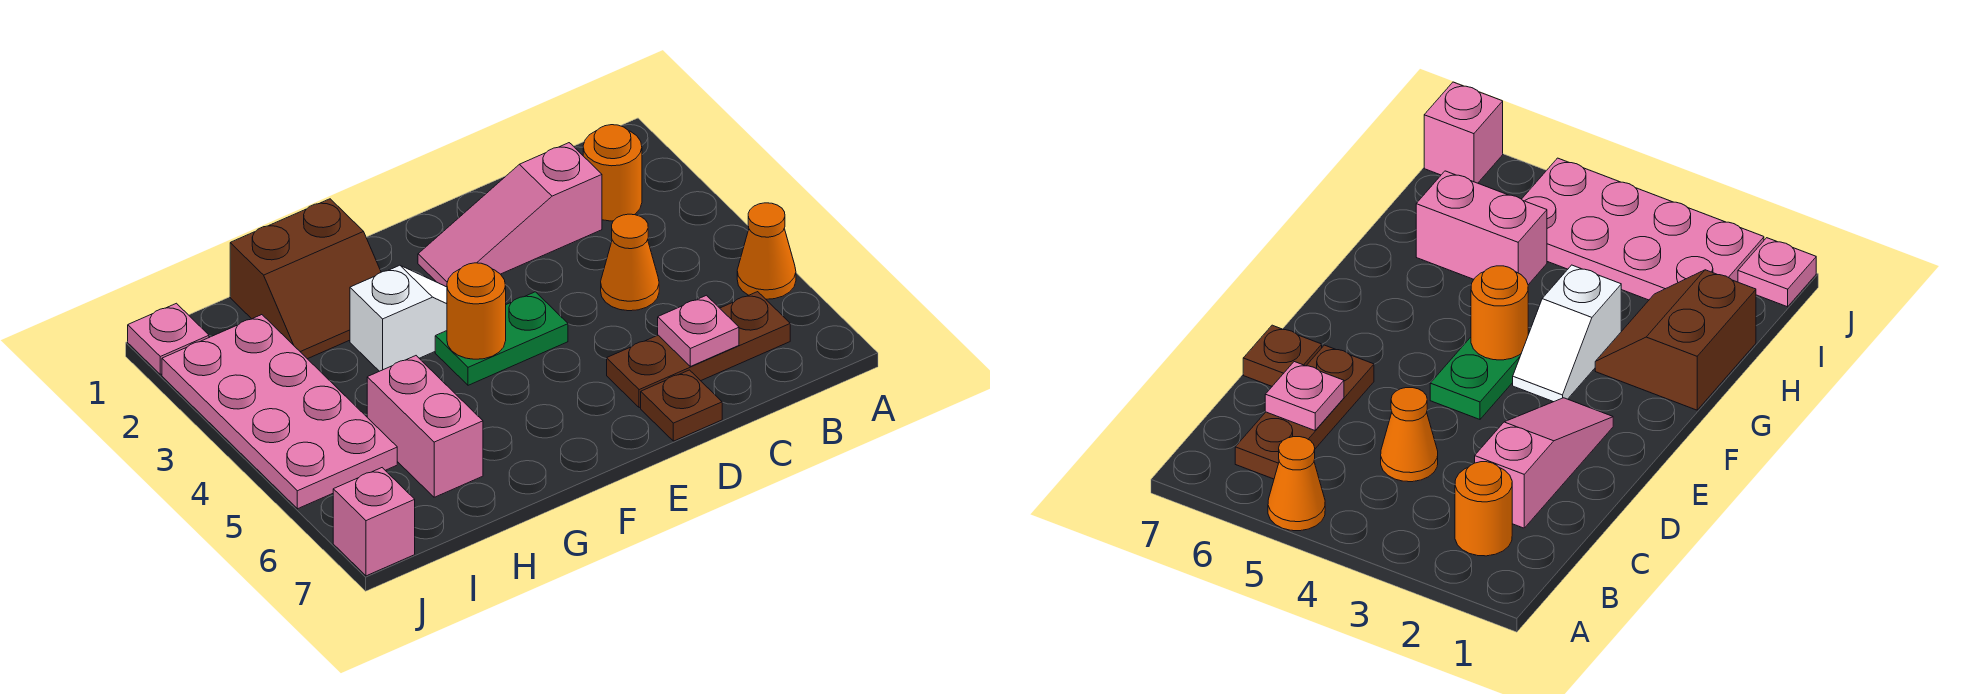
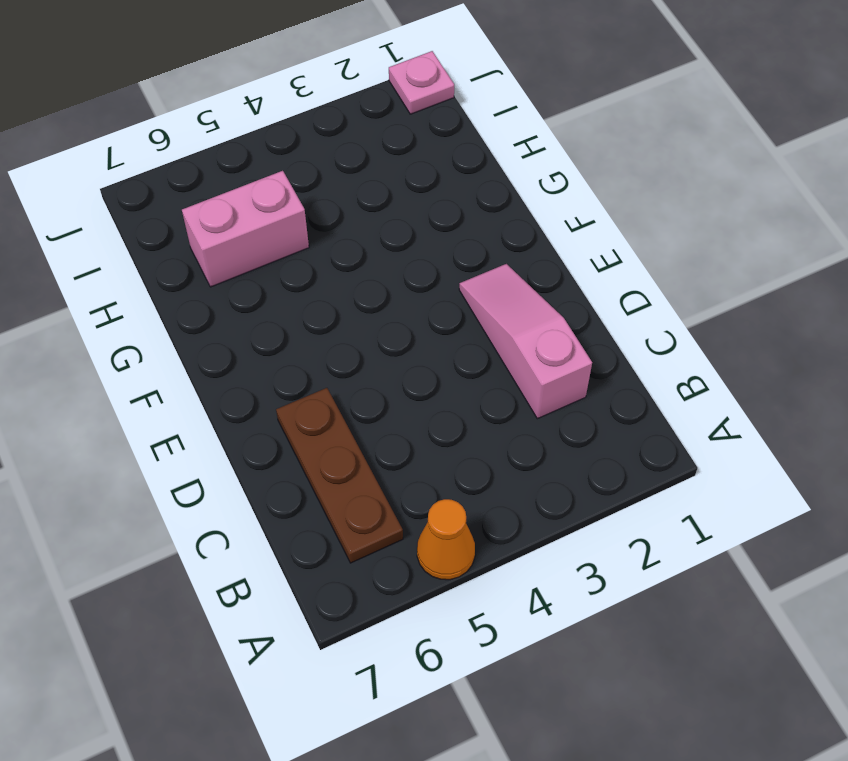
none -> orange 1x1 round brick [583,125,642,221]
none -> orange 1x1 cone [601,214,659,311]
none -> brown 1x1 plate [641,370,722,441]

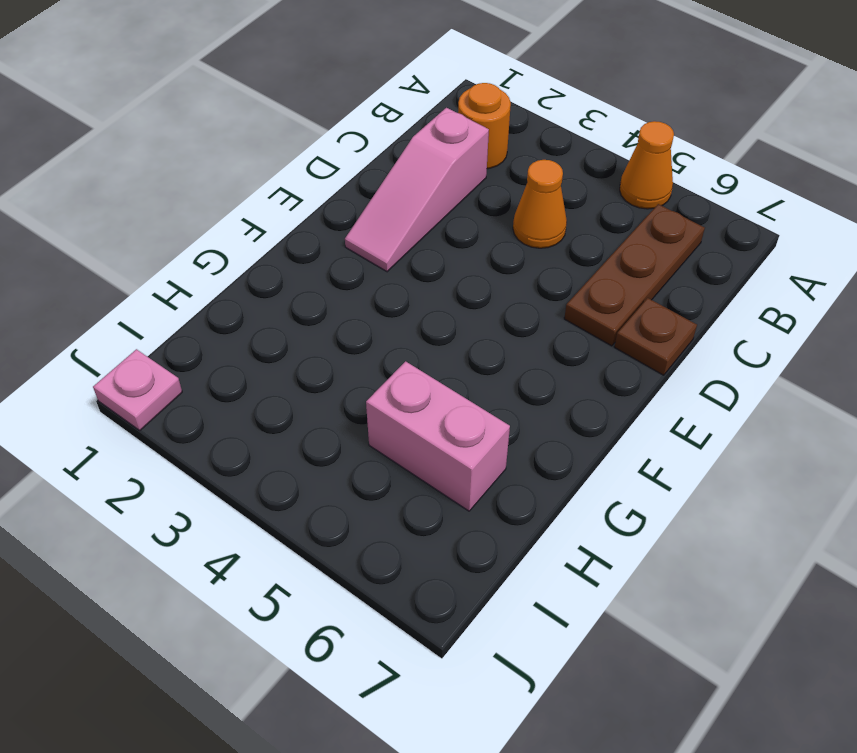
none -> green 1x2 plate [435,292,568,385]
none -> white 1x2 slope [350,265,447,371]
none -> brown 2x2 slope [230,199,381,359]

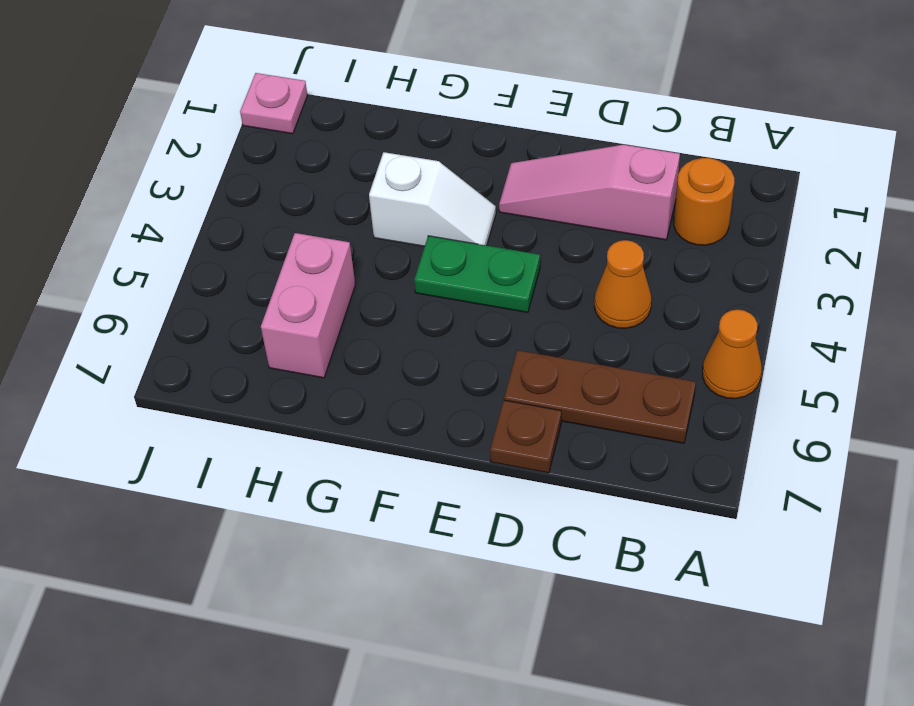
none -> brown 2x2 slope [230,199,381,359]
none -> pink 2x4 plate [162,315,397,509]
none -> pink 1x1 brick [333,468,415,576]

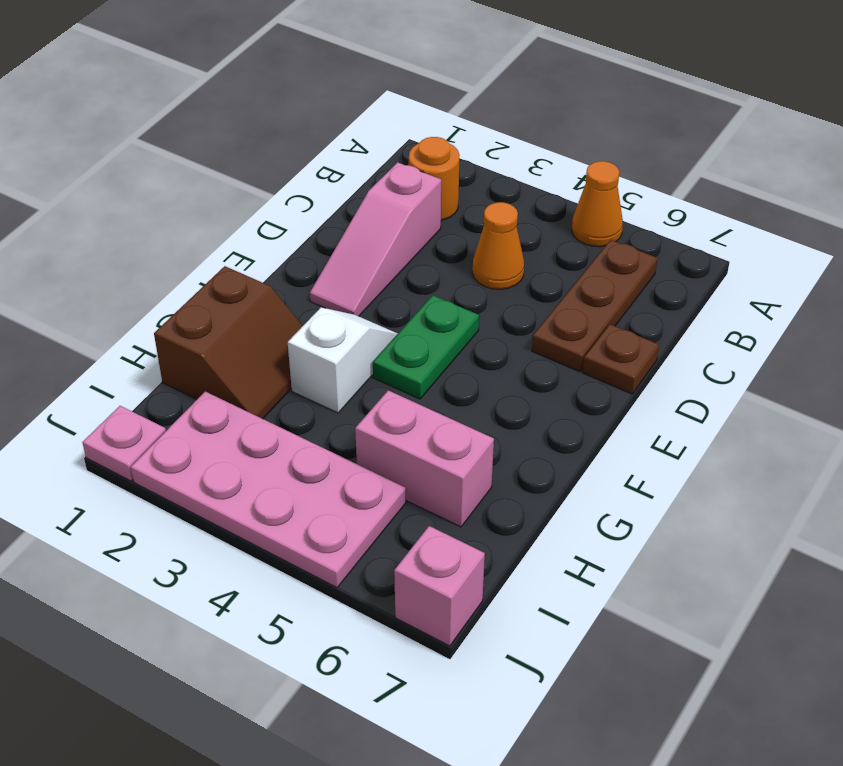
none -> pink 1x1 plate [658,295,739,366]
none -> orange 1x1 round brick [447,263,506,359]

